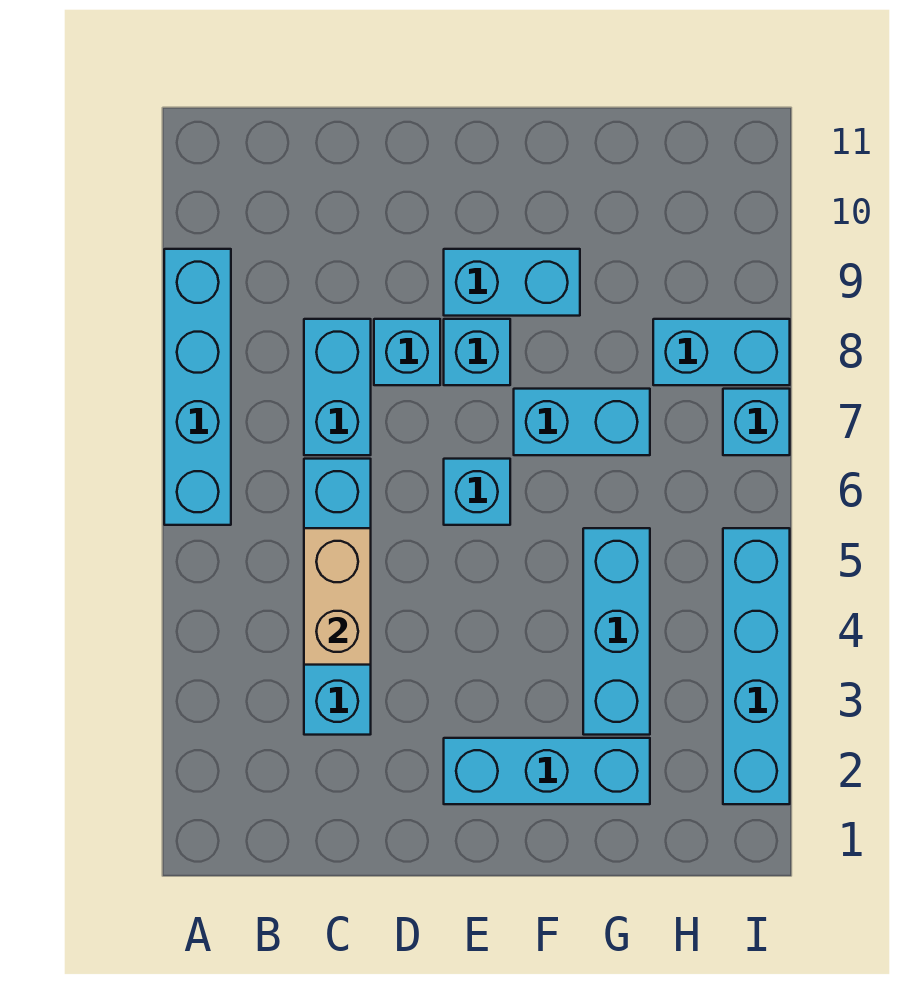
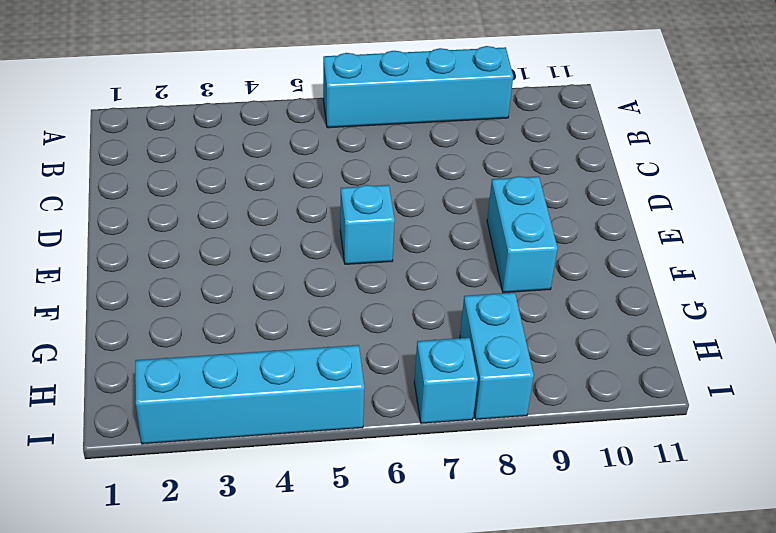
none -> cyan 1x4 brick [304,459,371,735]
none -> cyan 1x2 brick [304,319,371,455]
none -> cyan 1x1 brick [374,319,440,385]

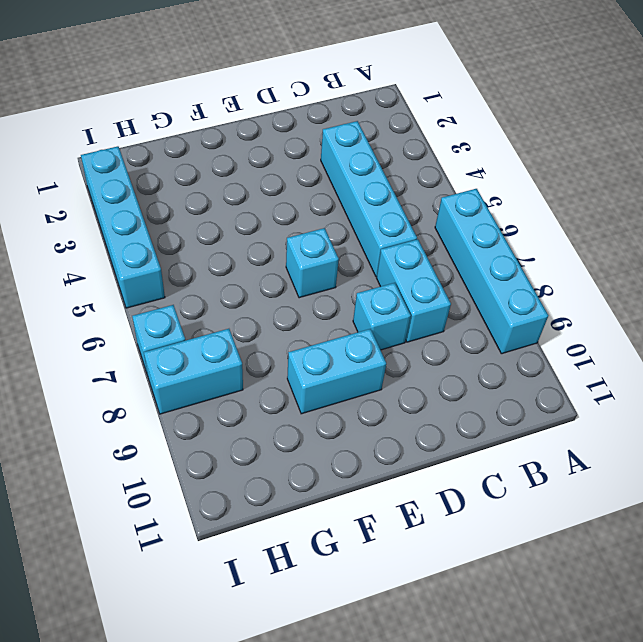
none -> cyan 1x3 brick [444,738,650,804]
none -> cyan 1x1 brick [444,319,510,385]
none -> cyan 1x2 brick [514,389,650,455]

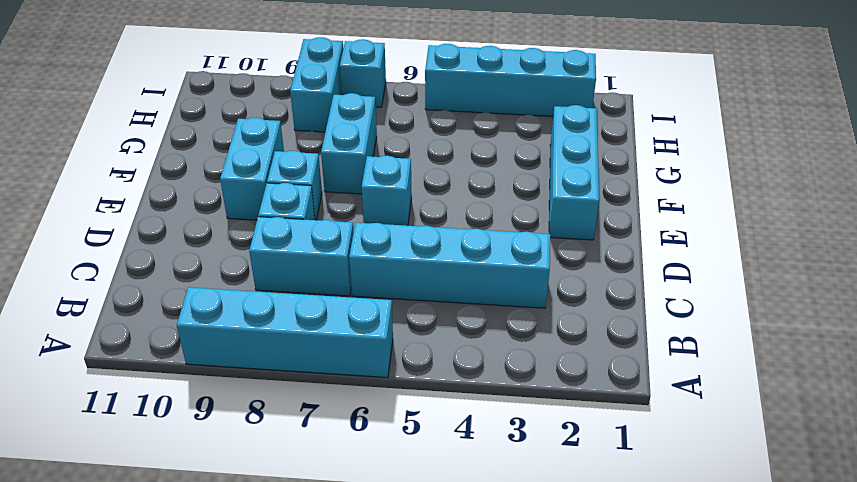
none -> cyan 1x3 brick [583,528,650,735]
none -> tan 1x2 brick [304,528,371,665]

